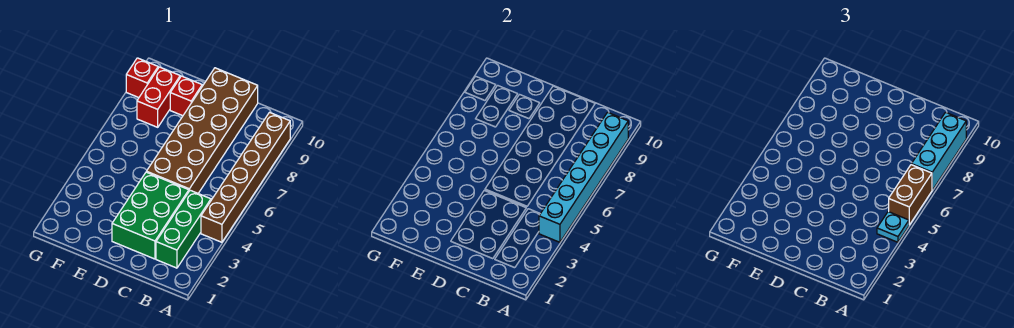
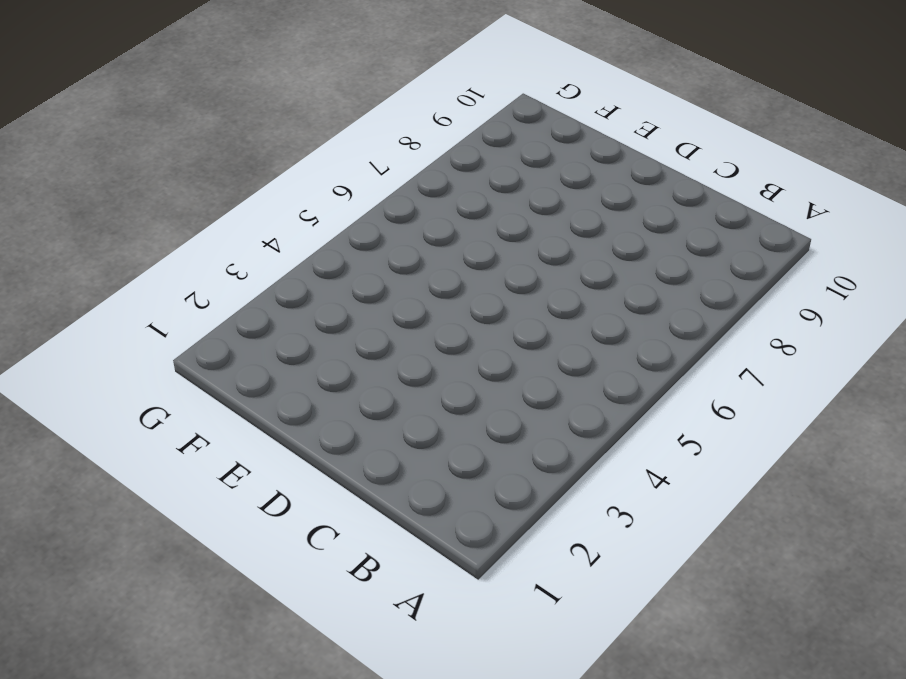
none -> brown 1x6 brick [201,112,290,242]
none -> green 1x3 brick [156,190,211,268]

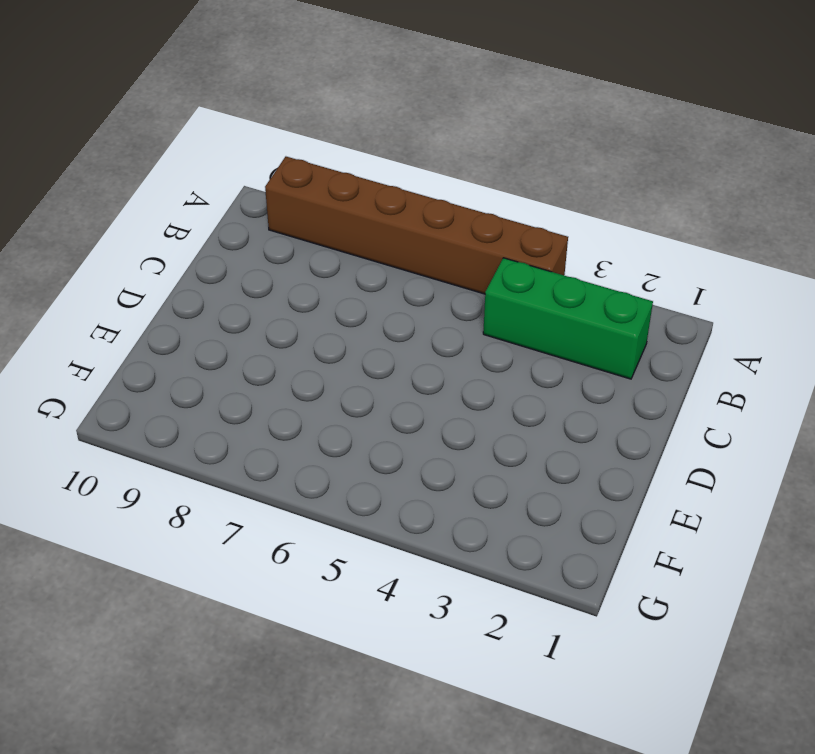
none -> green 2x3 brick [112,172,189,259]
none -> brown 2x6 brick [146,68,258,193]

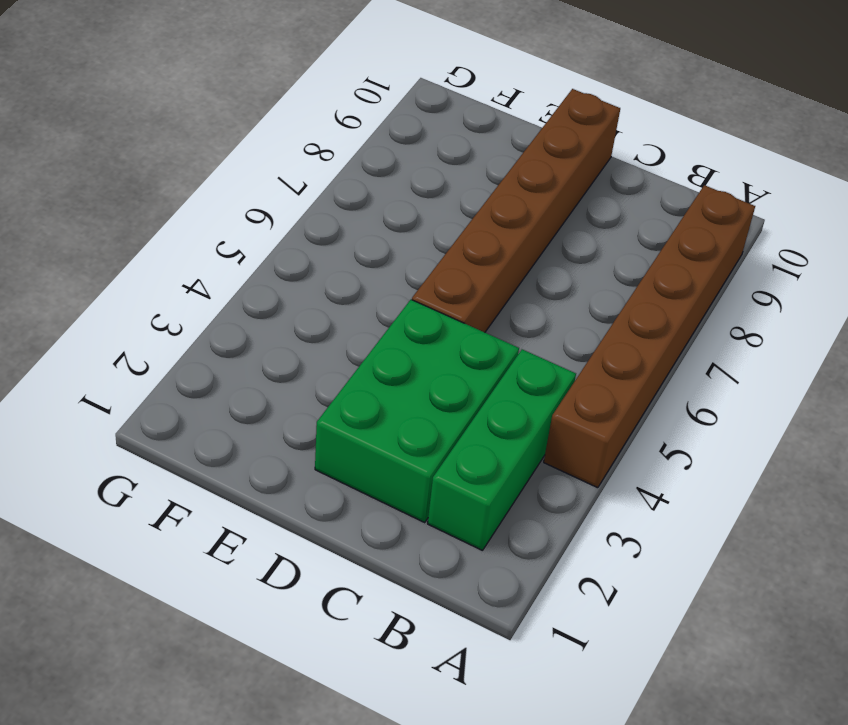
brown 1x6 brick [412,89,620,332] -> brown 2x6 brick [146,68,258,193]
none -> red 1x1 brick [170,76,202,116]
none -> red 1x2 brick [137,67,180,127]

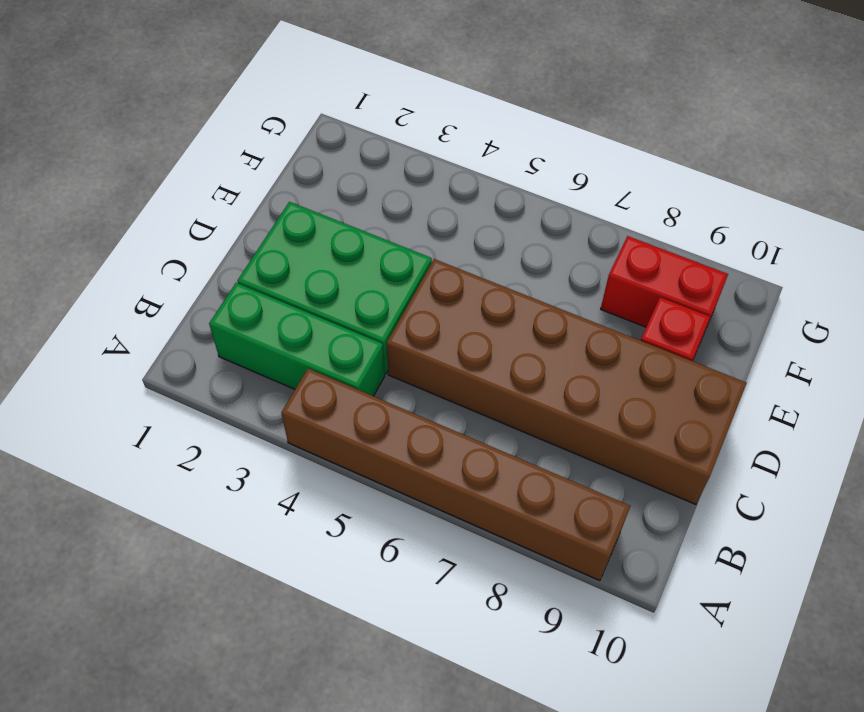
none -> red 1x1 brick [126,58,158,98]
none -> cyan 1x6 brick [539,112,628,242]

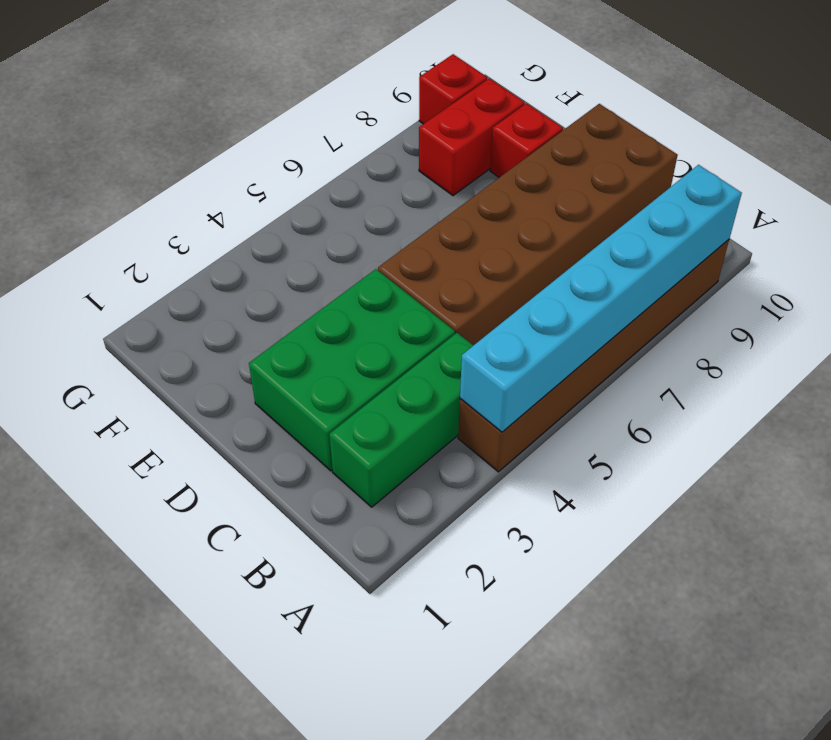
none -> cyan 1x1 plate [877,212,909,242]
none -> brown 1x2 brick [889,165,932,225]

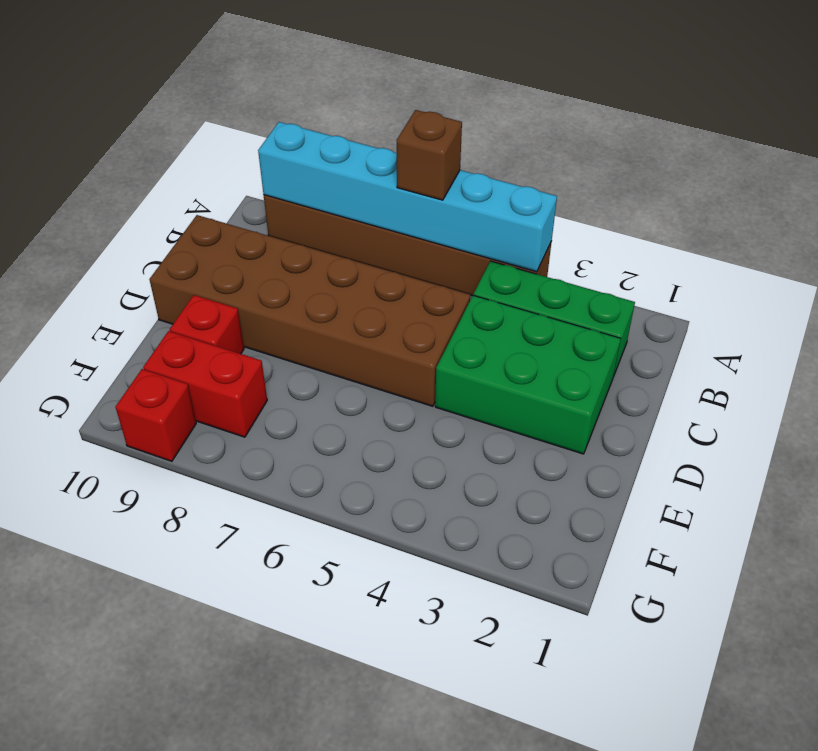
brown 1x1 brick [397,110,462,200] -> brown 1x2 brick [889,165,932,225]
none -> cyan 1x1 plate [877,212,909,242]
none -> cyan 1x3 brick [911,112,966,190]

